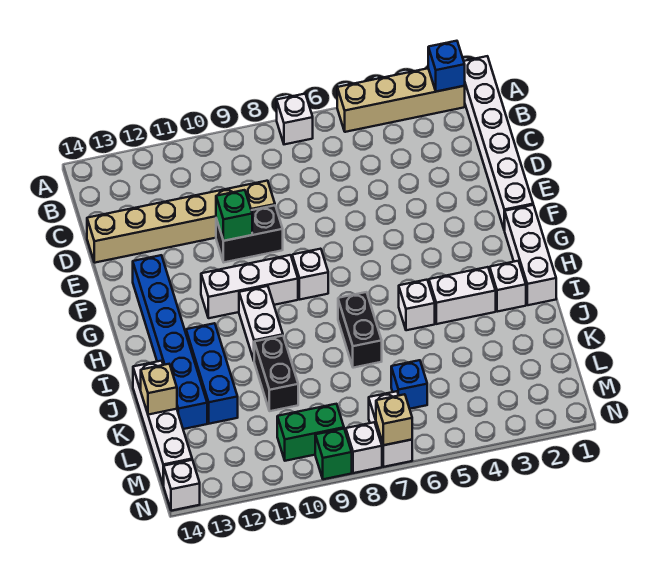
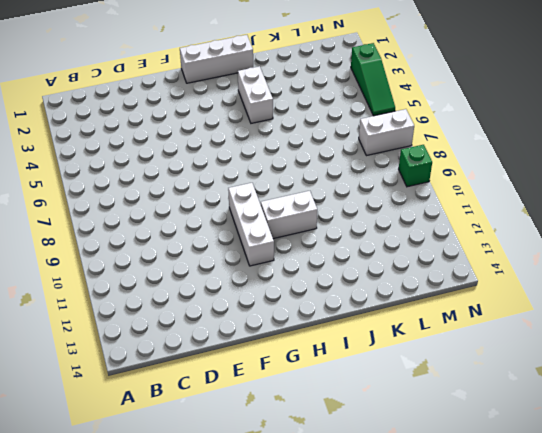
green 1x3 slope [351,43,395,116] -> none
none -> white 1x6 brick [464,56,533,231]
none -> tan 1x4 brick [337,68,465,132]
none -> white 1x1 brick [277,94,313,144]

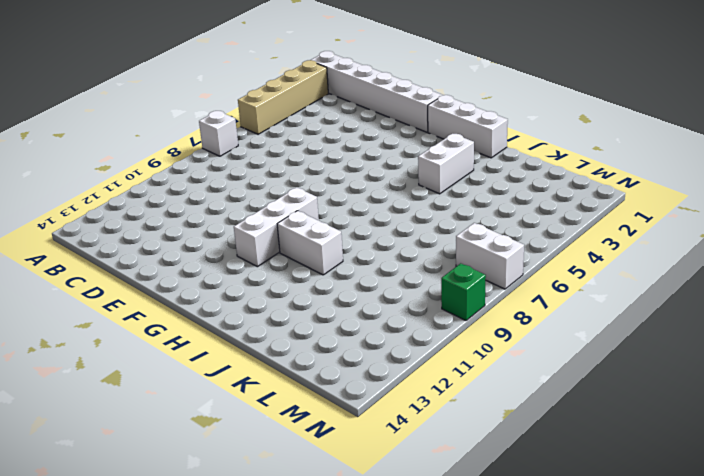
none -> tan 1x6 brick [87,181,275,263]
none -> black 1x2 brick [216,205,283,262]
none -> blue 1x6 brick [133,255,207,429]

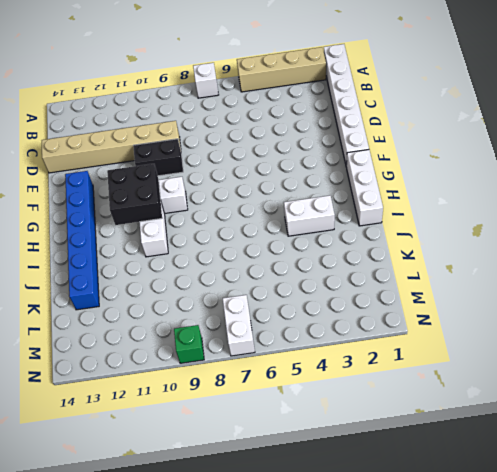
black 2x2 brick [107,164,162,225] -> none
none -> white 1x1 brick [292,249,328,299]
none -> white 1x1 brick [490,261,526,312]
none -> white 1x1 brick [399,280,435,330]

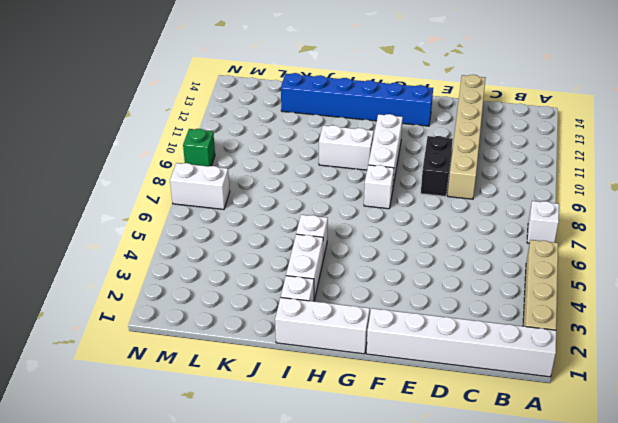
none -> black 1x2 brick [338,292,382,368]
none -> blue 1x3 brick [186,323,238,424]
none -> black 1x2 brick [254,336,298,411]

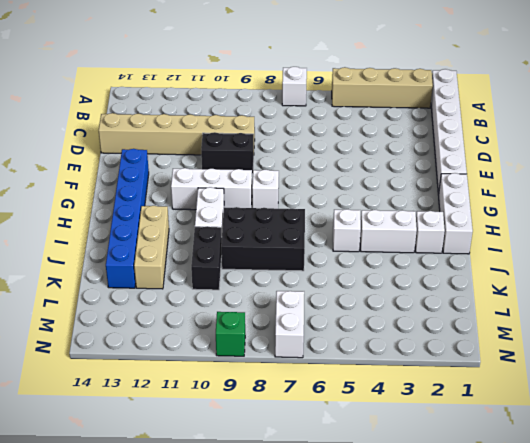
black 2x3 brick [221,207,305,271] -> black 1x2 brick [338,292,382,368]
tan 1x3 brick [134,206,169,289] -> blue 1x3 brick [186,323,238,424]
none -> white 1x4 brick [133,361,192,486]
none -> blue 1x1 brick [391,360,427,409]
none -> green 1x2 brick [277,404,344,461]

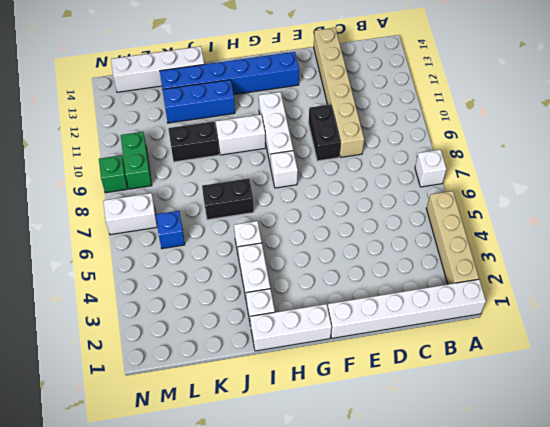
none -> white 1x1 brick [346,422,382,473]
none -> white 1x1 brick [164,460,200,511]
none -> blue 1x1 brick [428,41,465,92]

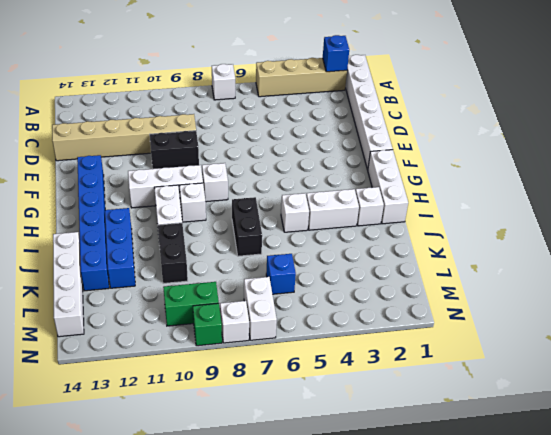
white 1x1 brick [179,183,206,222] -> white 1x1 brick moved to [164,460,200,511]
none -> green 1x1 brick [216,190,252,241]
none -> tan 1x1 brick [141,364,177,415]
none -> tan 1x1 brick [376,394,412,445]

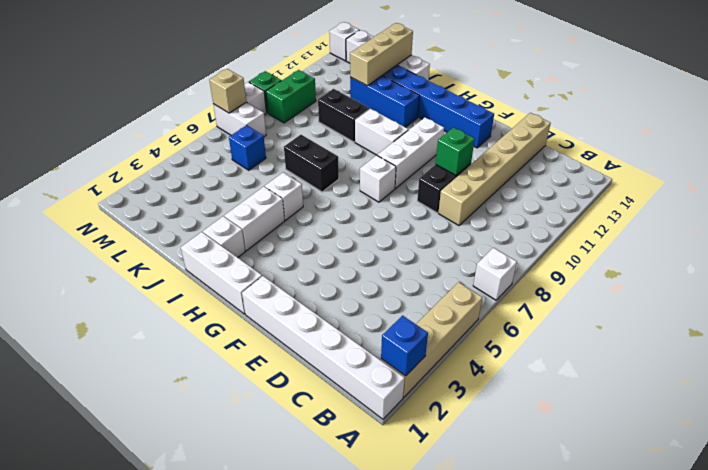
tan 1x3 brick [350,23,413,86] -> tan 1x1 brick [141,364,177,415]

